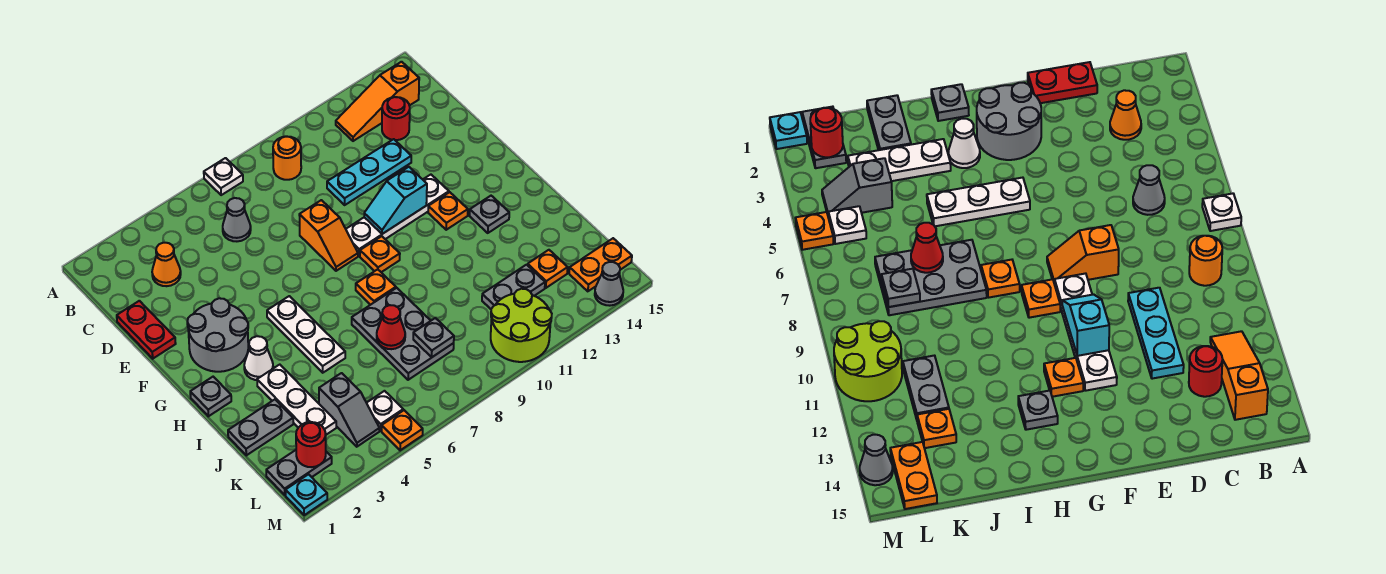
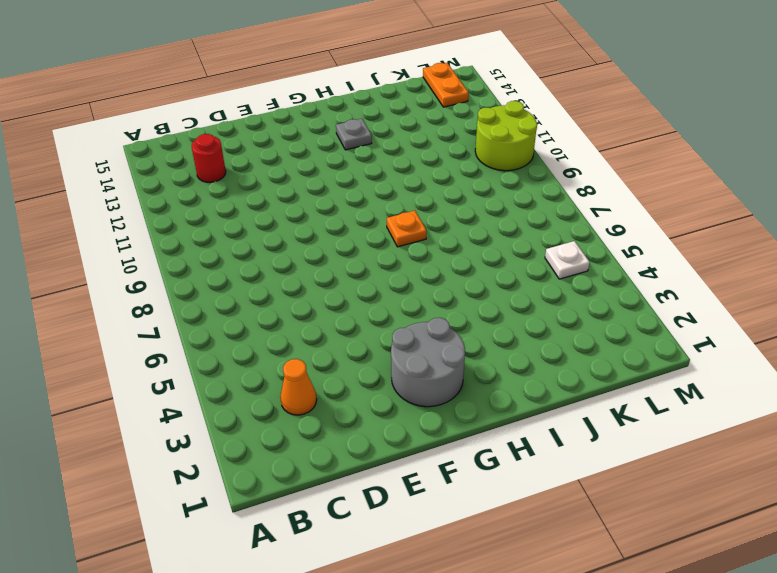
none -> white 1x1 plate [204,158,243,195]
none -> orange 1x1 round brick [273,136,301,180]
none -> orange 1x3 slope [336,62,419,141]
none -> grey 1x1 cone [223,198,251,241]

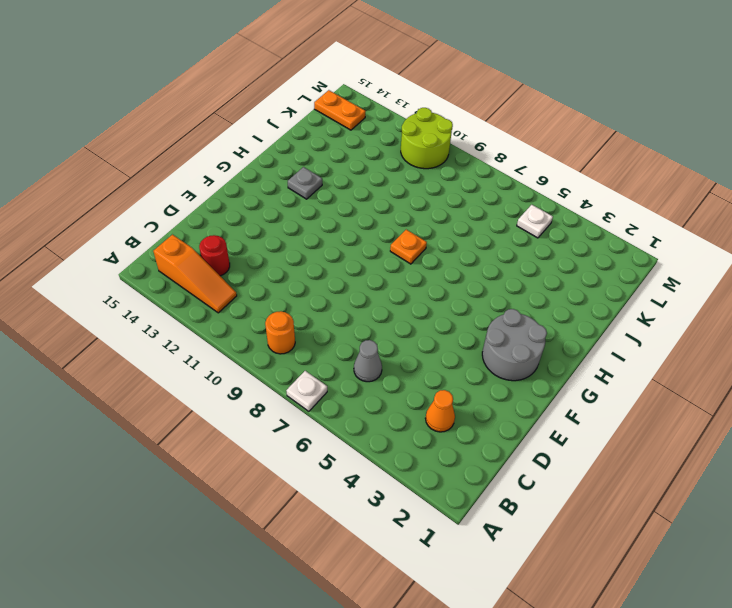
none -> red 1x2 plate [117,301,176,359]
none -> cyan 1x3 plate [327,139,411,205]
none -> orange 1x2 slope [299,200,358,271]
none -> white 1x4 plate [346,175,449,256]

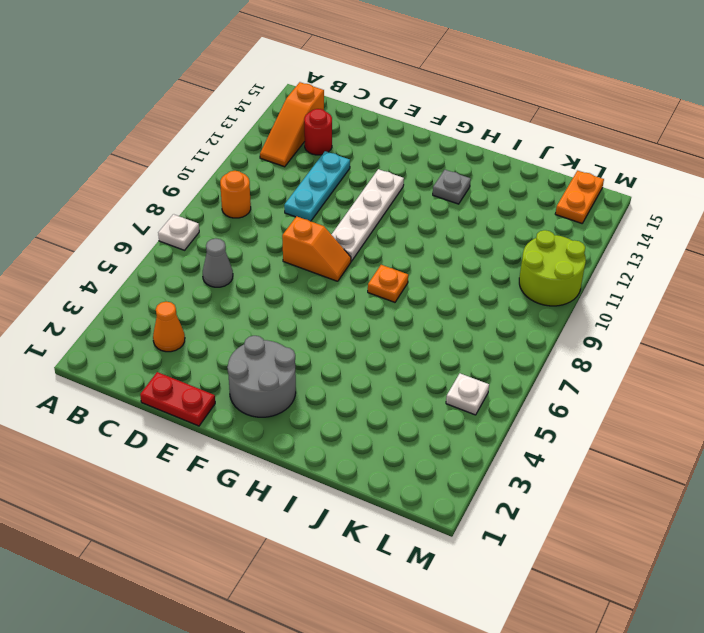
none -> white 1x3 plate [267,296,345,373]
none -> orange 1x1 plate [360,236,400,272]
none -> orange 1x1 plate [428,192,468,230]
none -> grey 1x1 plate [190,377,231,416]

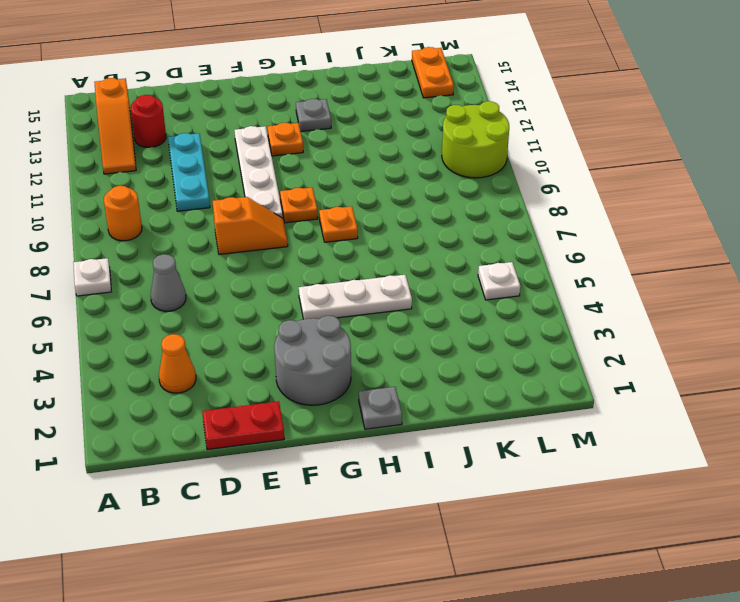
none -> white 1x1 cone [244,336,273,380]
none -> white 1x3 plate [257,365,336,435]
none -> grey 2x3 plate [352,288,454,380]
none -> grey 1x2 plate [228,400,293,455]

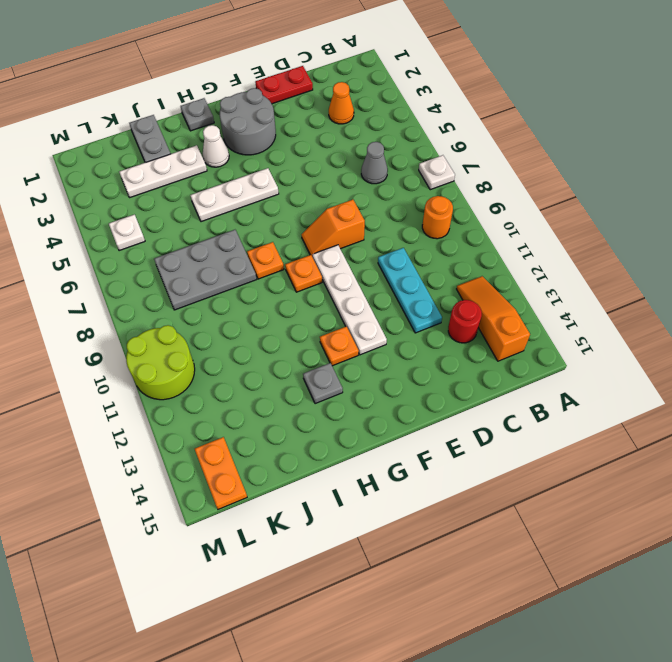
none -> grey 1x2 slope [319,373,379,447]
none -> grey 1x2 plate [482,265,545,309]
none -> orange 1x1 plate [528,250,568,288]
none -> grey 1x2 plate [266,450,332,495]

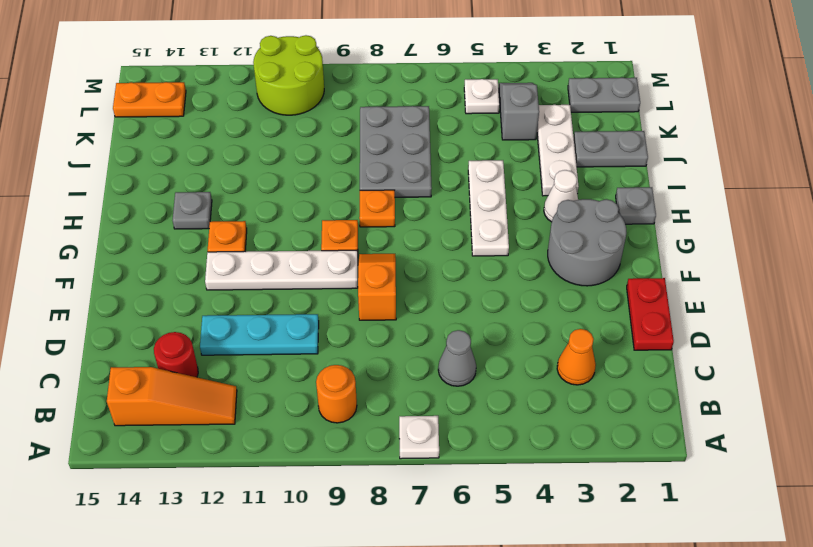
none -> grey 1x2 plate [482,265,545,309]
none -> orange 1x1 plate [528,250,568,288]
none -> cyan 1x1 plate [286,474,327,515]
none -> orange 1x1 plate [382,410,423,450]

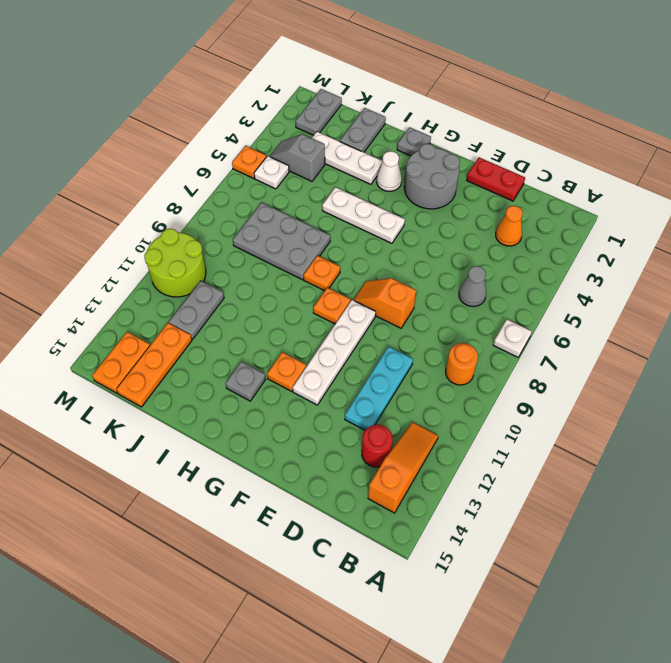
orange 1x3 plate [116,323,192,407] -> orange 1x1 plate [528,250,568,288]
none -> cyan 1x1 plate [286,474,327,515]
none -> grey 1x1 cone [595,262,623,306]
none -> cyan 1x2 slope [364,167,427,234]
none -> red 1x1 cone [377,305,405,349]

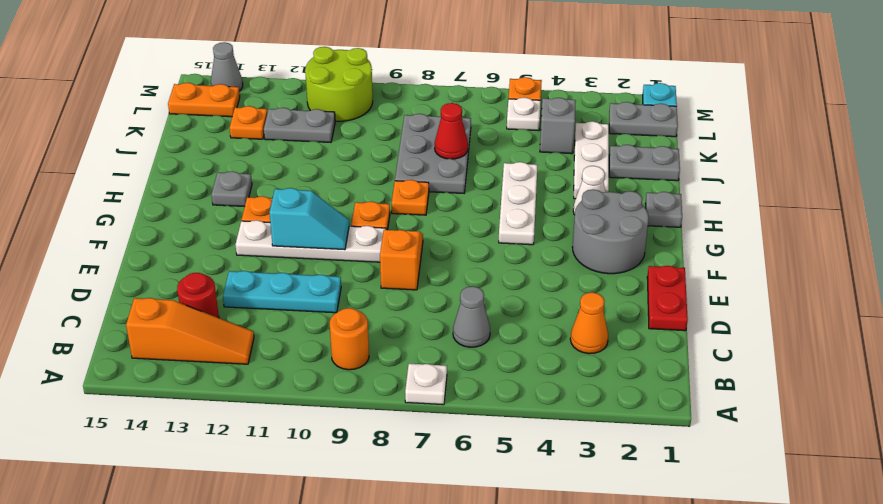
none -> grey 1x1 plate [413,318,454,357]
none -> red 1x1 round brick [296,422,326,467]

